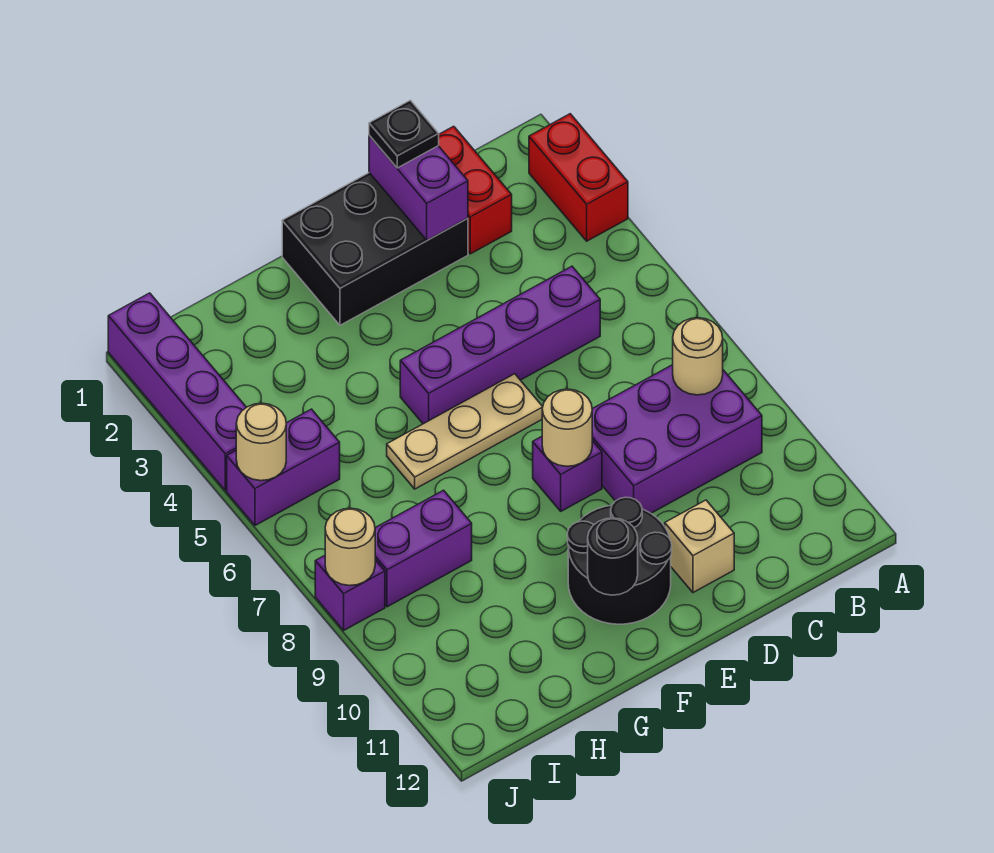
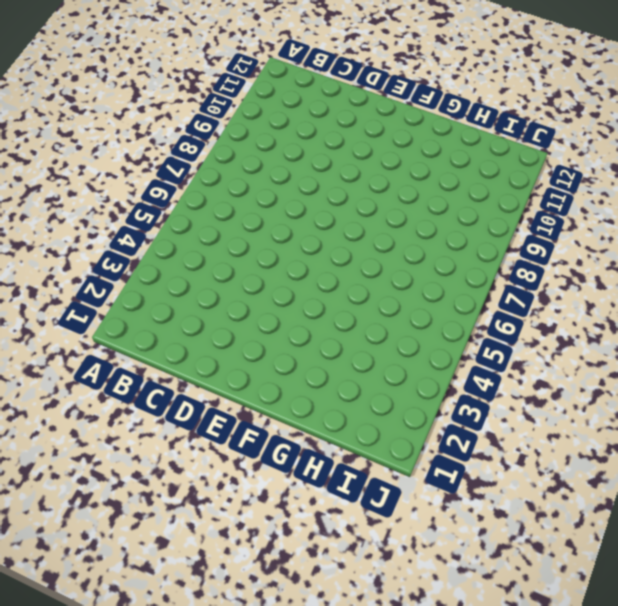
none -> red 1x2 brick [529,114,628,241]
none -> purple 2x3 brick [592,365,762,513]
none -> red 1x2 brick [439,126,512,254]

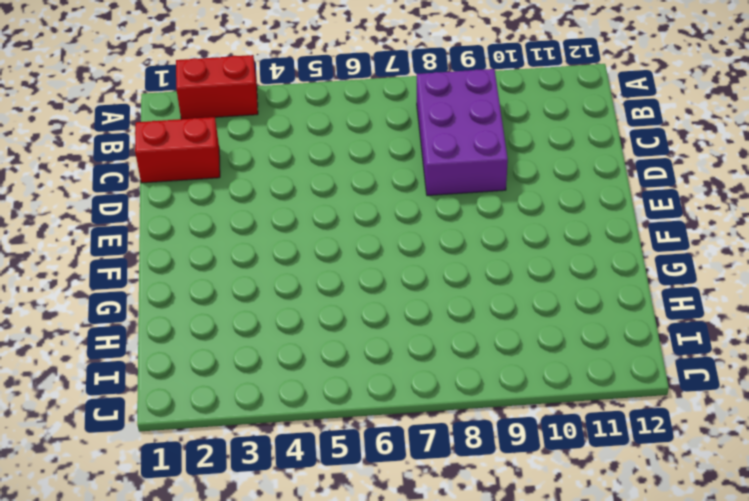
none -> purple 1x4 brick [400,266,600,424]
none -> black 2x3 brick [282,173,468,325]
none -> tan 1x1 brick [665,500,734,593]

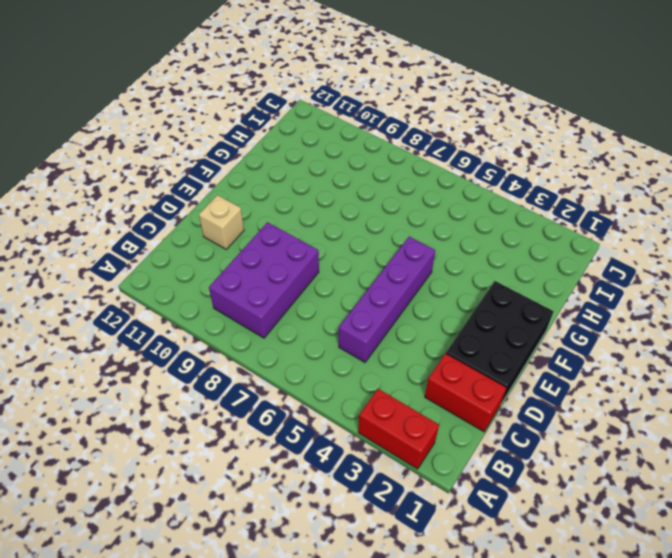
none -> tan 1x3 plate [387,374,543,489]
none -> purple 1x1 brick [533,437,602,511]
none -> black 2x2 round brick [567,497,672,624]

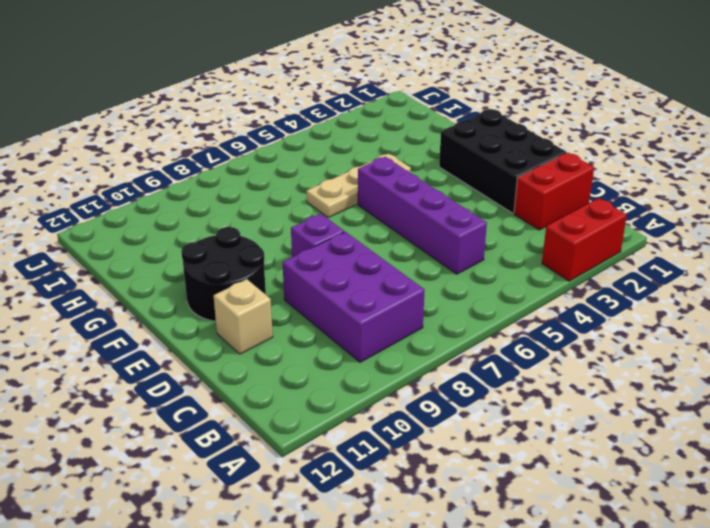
tan 1x3 plate [306,154,411,218] -> tan 1x3 plate turned to [387,374,543,489]
none -> purple 1x2 brick [375,490,472,607]
none -> purple 1x2 brick [227,409,340,525]
none -> purple 1x4 brick [108,293,246,491]

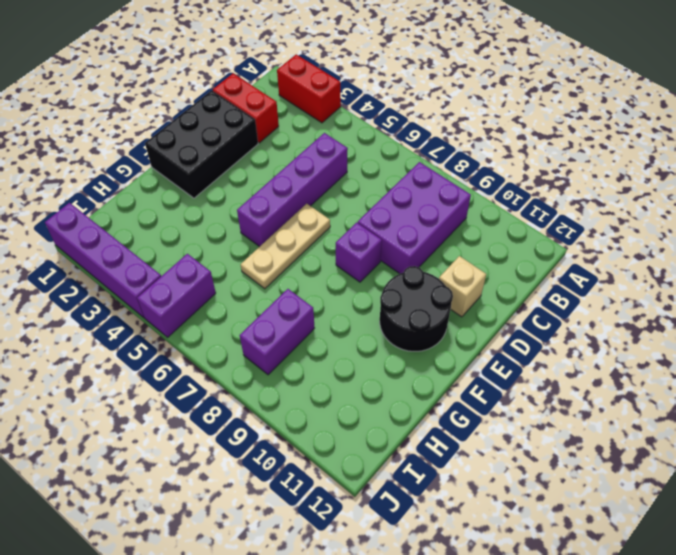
none -> purple 1x1 brick [315,556,385,630]
none -> tan 1x1 round brick [673,318,723,395]
none -> purple 1x2 brick [369,136,468,240]

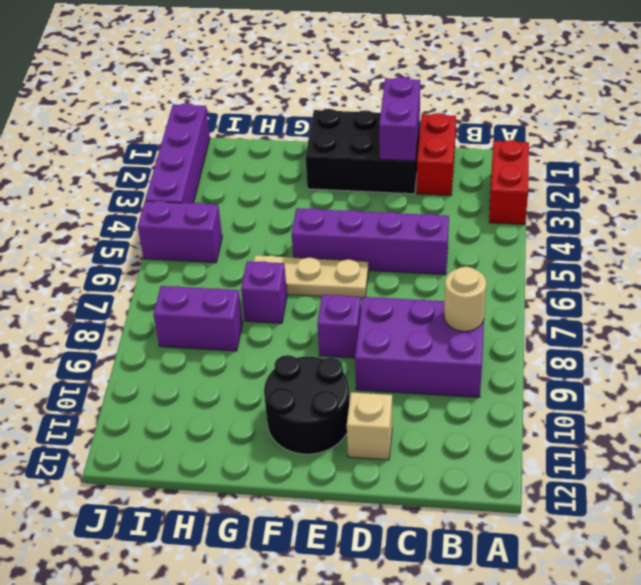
purple 1x1 brick [241,261,287,323] -> purple 1x1 brick moved to [315,556,385,630]
none -> tan 1x1 round brick [542,389,592,466]
none -> black 1x1 round brick [588,518,638,595]
none -> tan 1x1 round brick [236,403,286,481]

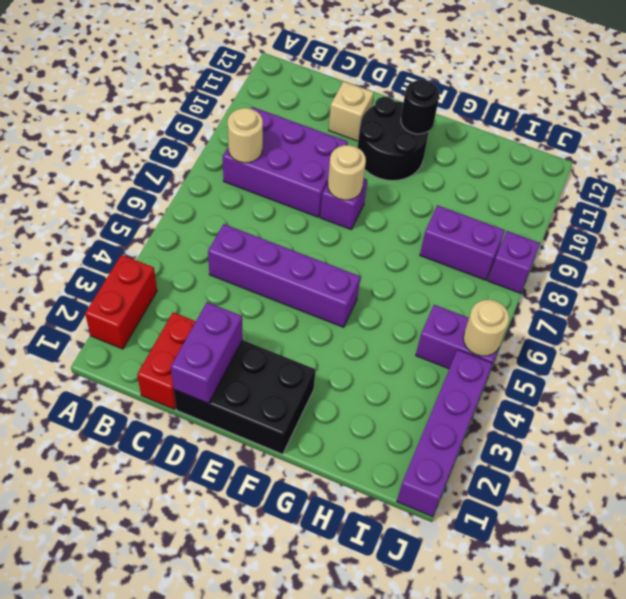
none -> tan 1x3 plate [387,374,543,489]
none -> tan 1x1 round brick [325,508,375,586]
none -> black 1x1 plate [369,100,439,168]

